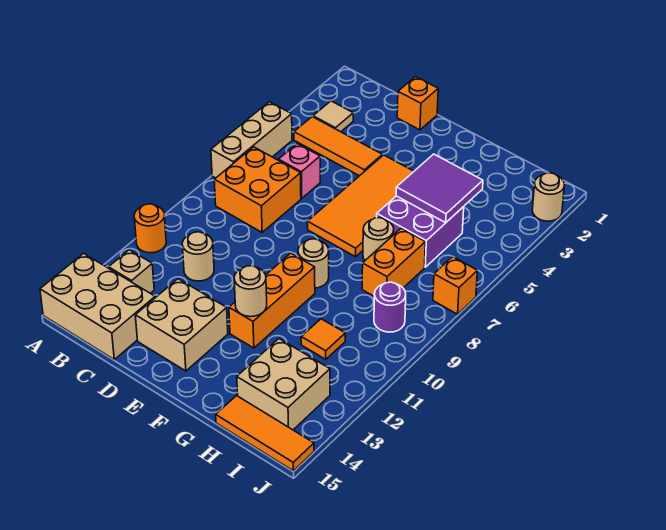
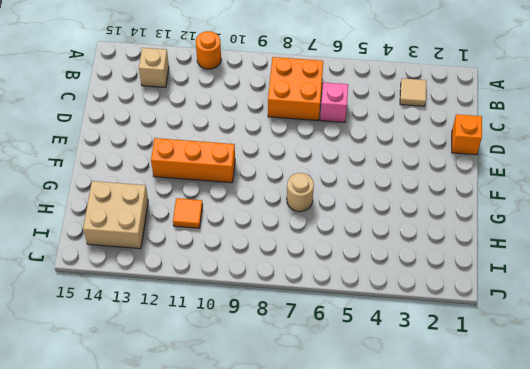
none -> tan 1x3 brick [211,102,292,178]
none -> tan 2x3 brick [40,254,155,359]
none -> orange 1x3 tile [294,117,382,176]

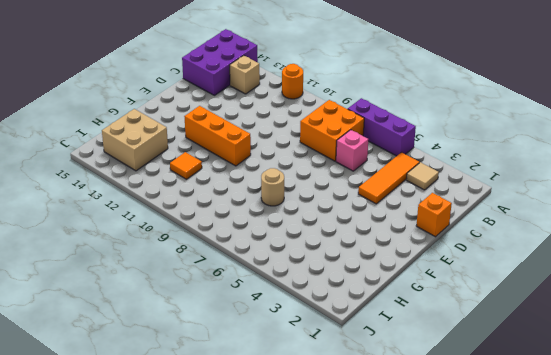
purple 1x3 brick [348,98,416,156] -> tan 1x3 brick [211,102,292,178]
purple 2x3 brick [182,29,258,95] -> tan 2x3 brick [40,254,155,359]
none -> tan 1x1 round brick [182,232,214,281]
none -> tan 2x2 brick [135,279,228,371]
none -> orange 2x4 tile [307,155,414,257]

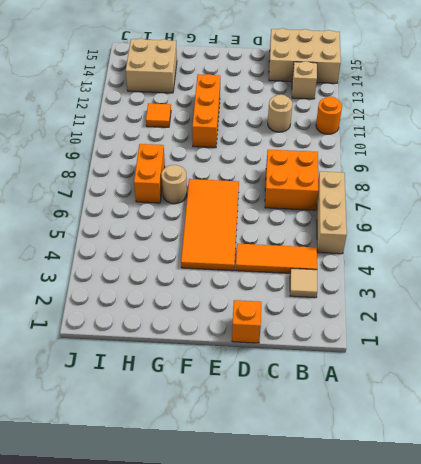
none -> pink 1x1 brick [279,144,320,198]
none -> tan 2x2 brick [135,279,228,371]
none -> tan 1x1 round brick [298,239,329,288]

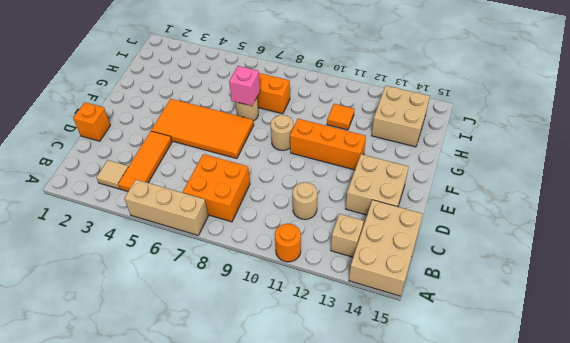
pink 1x1 brick [229,66,260,106] -> pink 1x1 brick moved to [279,144,320,198]
none -> purple 2x2 brick [377,196,464,267]
none -> orange 1x3 tile [216,396,314,471]
none -> purple 1x1 round brick [374,282,406,332]

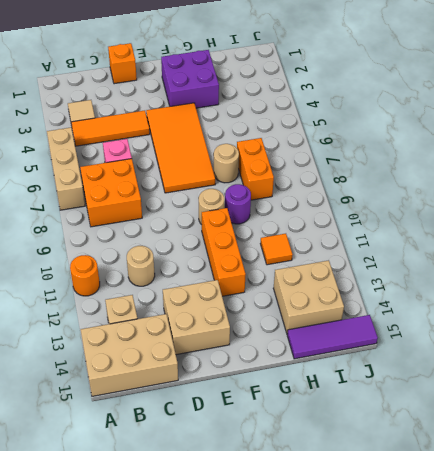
purple 2x2 brick [161,50,219,108] -> purple 2x2 brick moved to [377,196,464,267]
purple 1x1 round brick [225,184,251,224] -> purple 1x1 round brick moved to [374,282,406,332]
purple 1x3 tile [287,315,378,359] -> orange 1x3 tile [216,396,314,471]
none -> tan 1x1 round brick [532,173,565,221]
none -> orange 1x1 brick [433,257,477,314]
none -> tan 1x1 round brick [234,266,267,317]

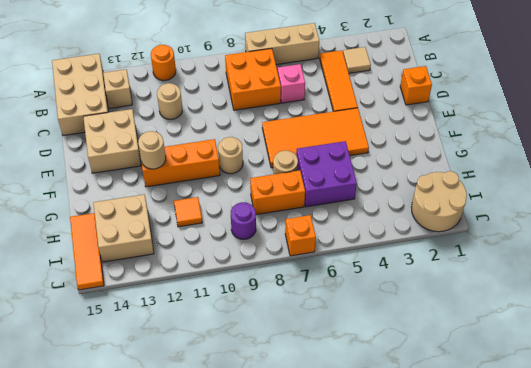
tan 2x2 round brick [412,171,467,232] -> tan 1x1 round brick [532,173,565,221]
none -> purple 2x2 tile [396,154,483,223]

